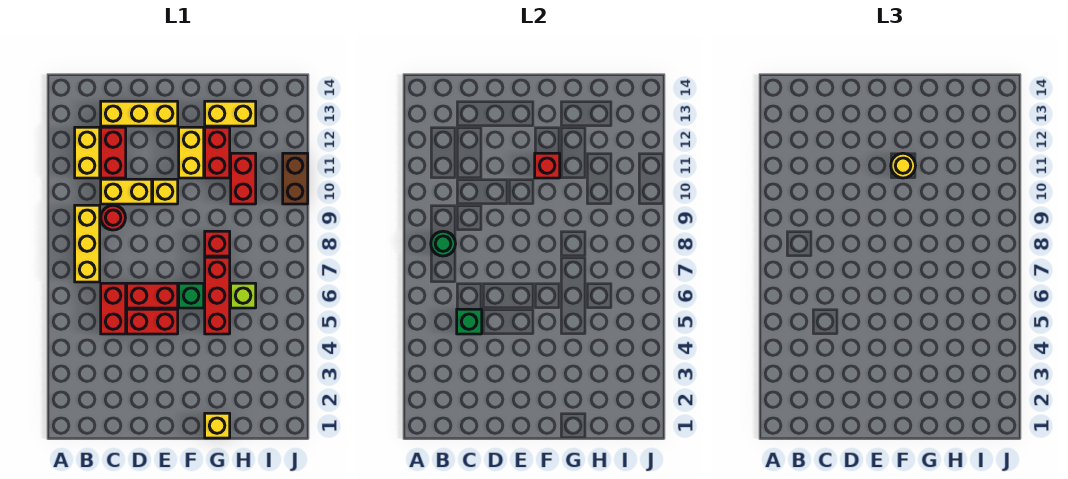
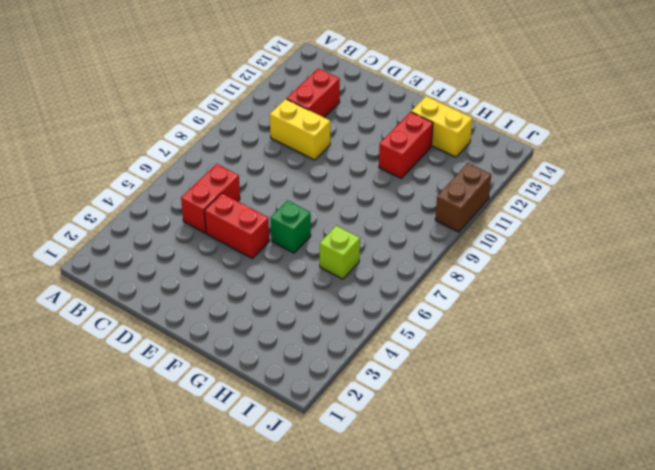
none -> yellow 1x3 brick [75,205,100,282]
none -> yellow 1x2 brick [75,127,100,178]
none -> red 1x1 round brick [101,205,125,230]

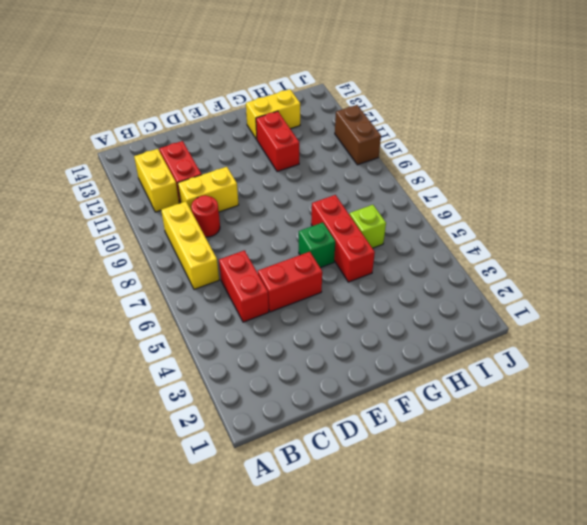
none -> yellow 1x3 brick [101,101,178,126]
none -> red 1x2 brick [127,283,178,308]
none -> yellow 1x1 brick [153,179,178,204]

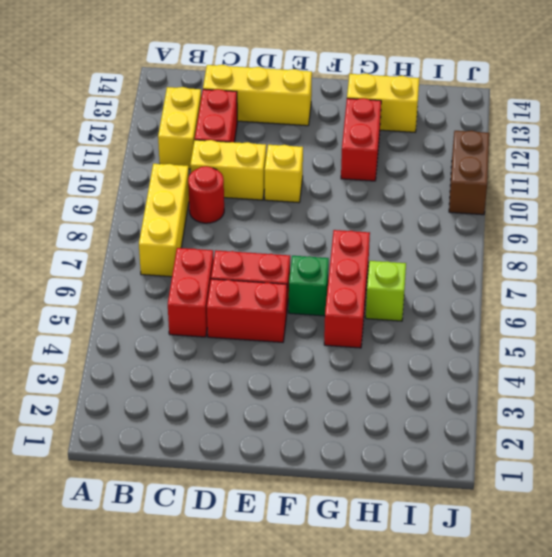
none -> yellow 1x2 brick [179,127,204,178]
none -> yellow 1x1 brick [205,413,230,438]
none -> red 1x1 brick [205,231,230,256]

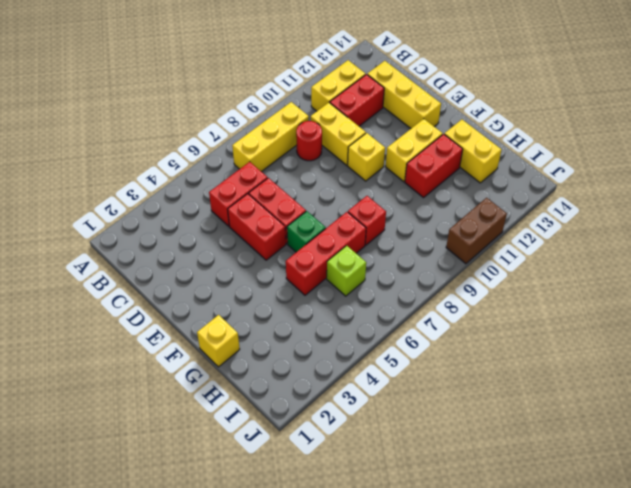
none -> red 1x2 brick [231,153,256,204]
none -> green 1x1 round brick [431,231,455,256]
none -> green 1x1 brick [457,309,482,334]

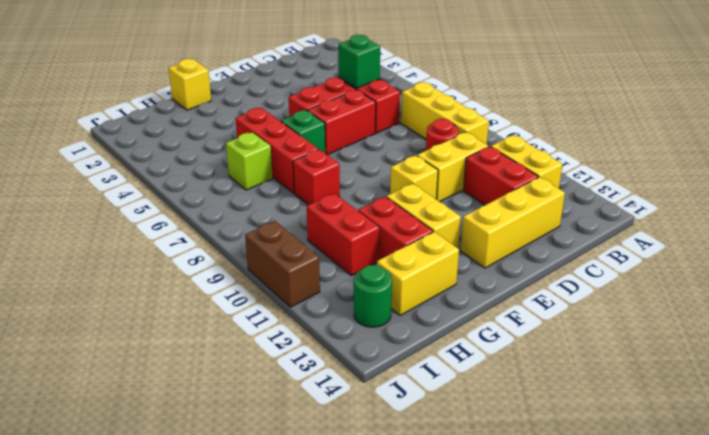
green 1x1 round brick [354,265,392,327] -> green 1x1 round brick moved to [431,231,455,256]
none -> red 1x1 brick [535,153,560,178]
none -> yellow 1x1 round brick [891,153,915,178]

